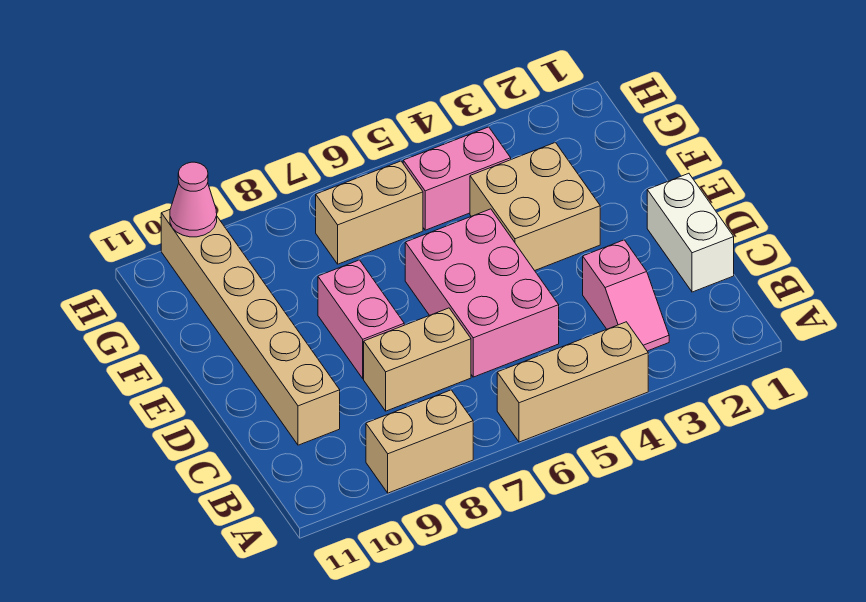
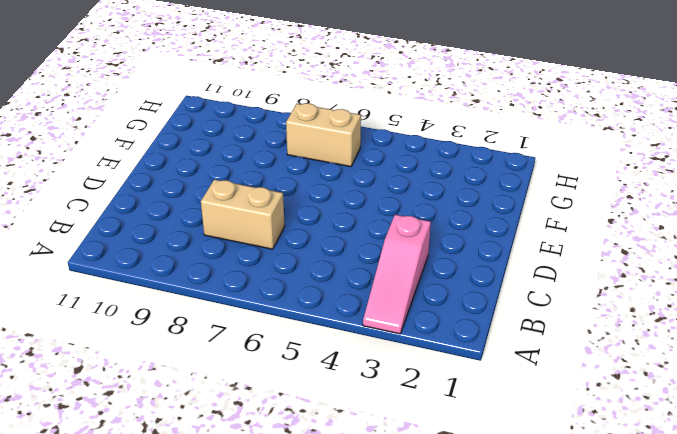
pink 1x3 slope [363,215,431,334] -> pink 1x2 slope [583,240,669,351]
none -> tan 1x3 brick [497,322,648,442]
none -> tan 1x2 brick [366,390,473,493]
none -> white 1x2 brick [647,173,734,292]

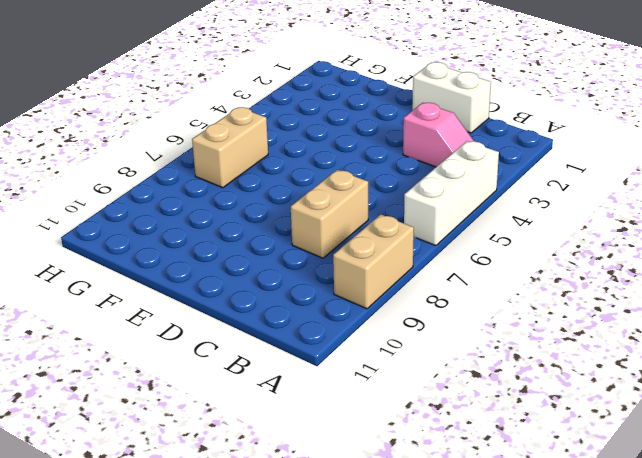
white 1x3 brick [404,141,499,246] -> tan 1x3 brick [497,322,648,442]
none -> pink 2x3 brick [405,209,559,377]
none -> tan 1x6 brick [161,210,340,445]
none -> pink 1x2 brick [318,260,404,379]

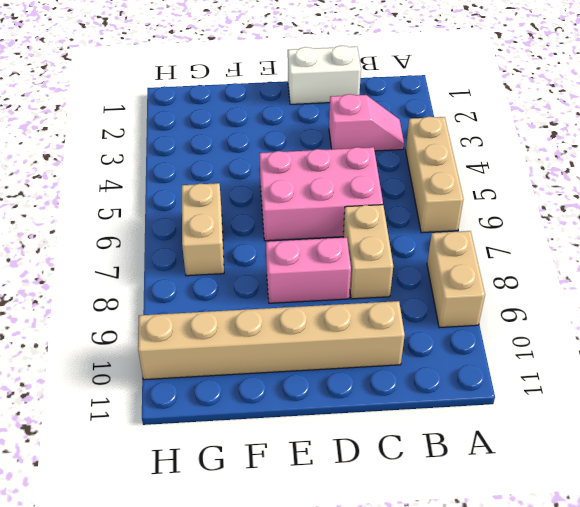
none -> tan 2x2 brick [470,142,600,271]
none -> pink 1x2 brick [403,127,511,230]
none -> pink 1x1 cone [170,162,217,237]

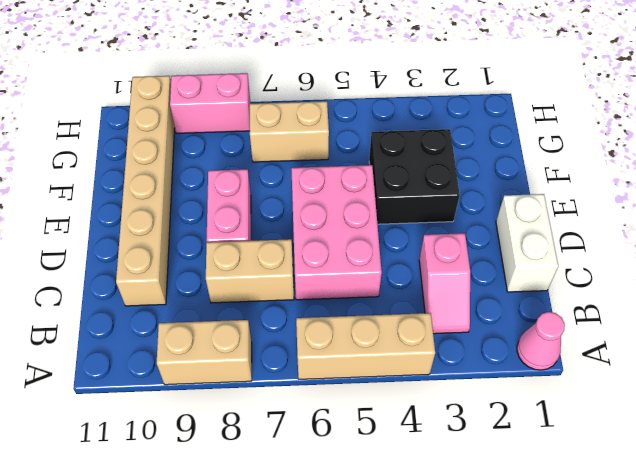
pink 1x1 cone [517,312,565,370] -> pink 1x1 cone moved to [170,162,217,237]
black 2x2 brick [369,129,460,224] -> tan 2x2 brick [470,142,600,271]
pink 1x2 brick [170,73,250,133] -> pink 1x2 brick moved to [403,127,511,230]

